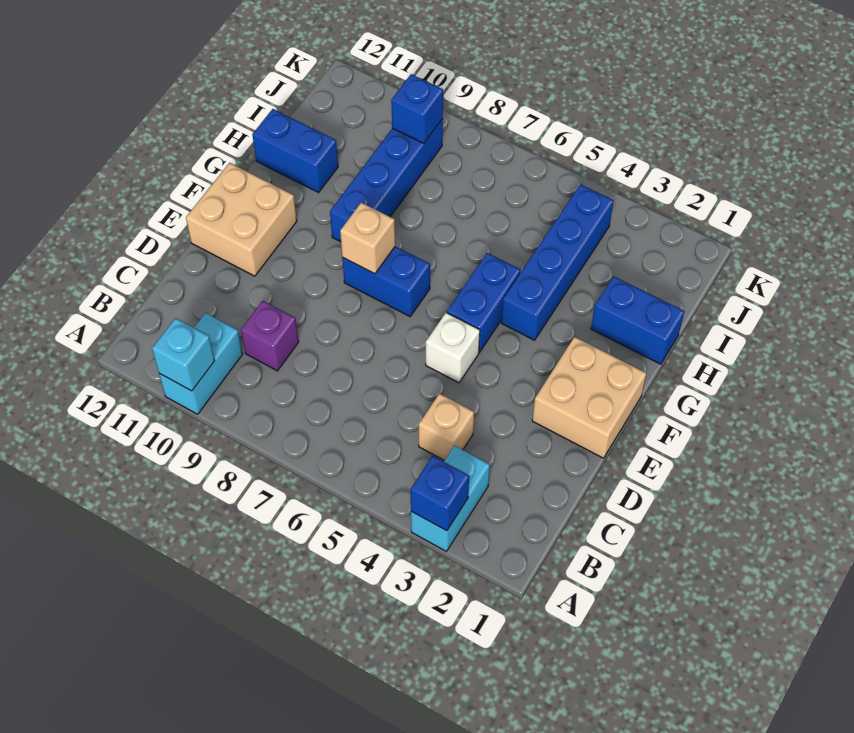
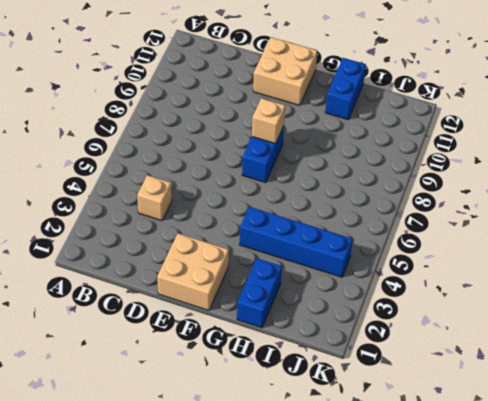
none -> cyan 1x2 brick [411,446,490,551]
none -> cyan 1x2 brick [159,313,243,414]
none -> purple 1x1 brick [241,301,299,371]

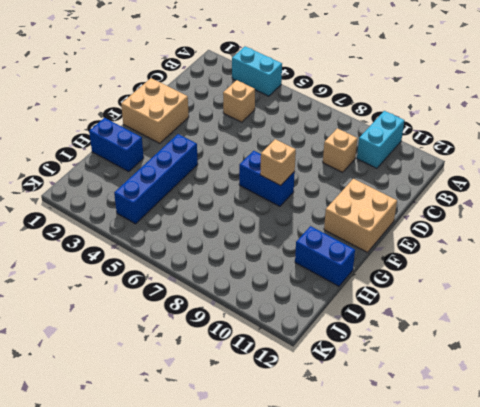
cyan 1x2 brick [232,46,282,96] -> cyan 1x2 brick turned to [411,446,490,551]
tan 1x1 brick [323,128,357,172] -> purple 1x1 brick [241,301,299,371]
none -> white 1x1 brick [426,313,480,383]
none -> blue 1x2 brick [447,253,521,352]
none -> blue 1x4 brick [330,119,443,242]

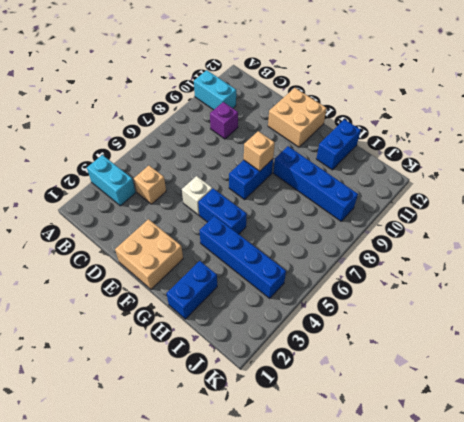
none -> blue 1x1 brick [411,456,469,531]
none -> cyan 1x1 brick [152,318,215,391]
none -> blue 1x1 brick [391,74,443,143]

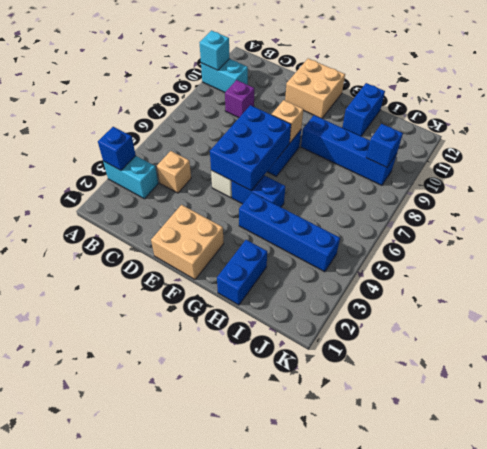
blue 2x3 brick [210,105,291,191] -> none

